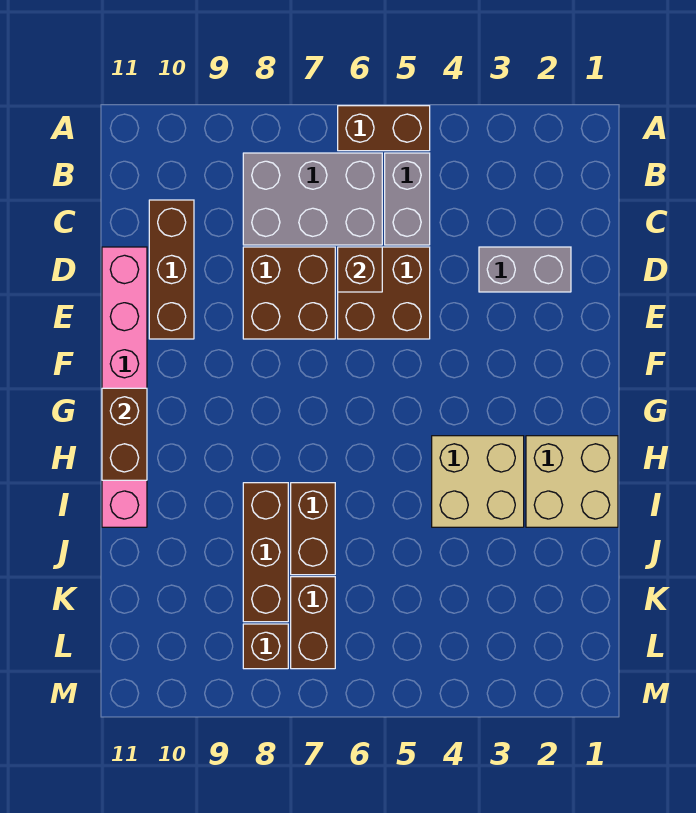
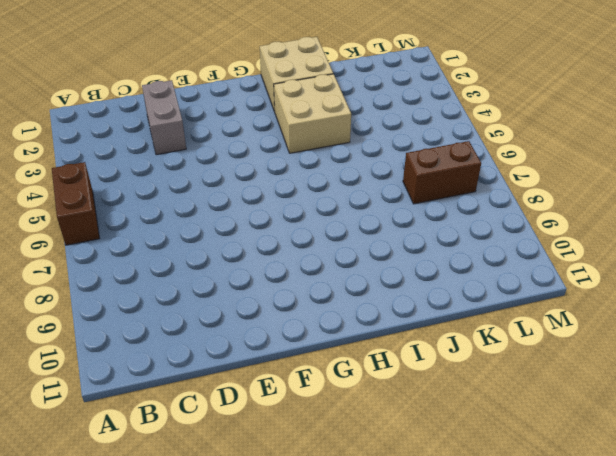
none -> grey 1x2 brick [385,153,430,245]
none -> grey 2x3 brick [243,153,382,245]
none -> brown 1x3 brick [149,200,194,339]

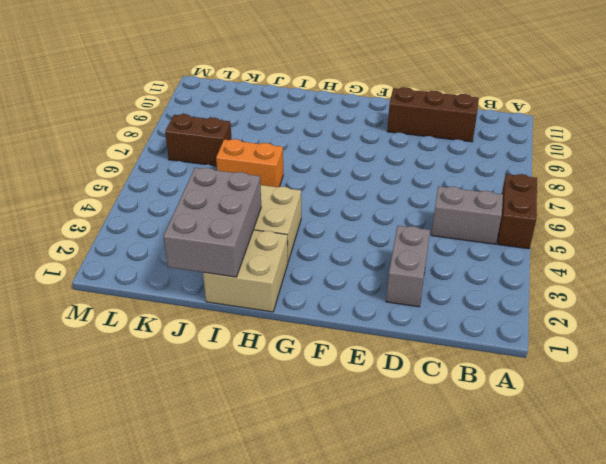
grey 2x3 brick [164,168,261,277] -> grey 2x3 brick moved to [243,153,382,245]
orange 1x2 brick [216,139,283,187] -> none
none -> brown 2x2 brick [338,247,430,339]
none -> brown 2x2 brick [243,247,335,339]
none -> pink 1x6 brick [102,247,147,527]

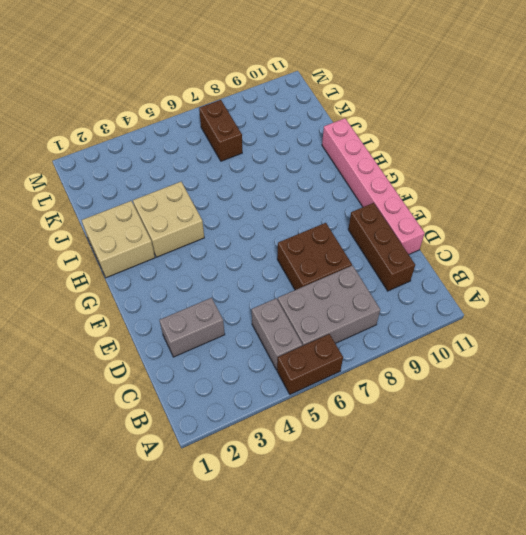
none -> brown 2x2 brick [338,247,430,339]
none -> brown 1x2 brick [291,483,335,575]
none -> brown 1x3 brick [243,483,288,622]

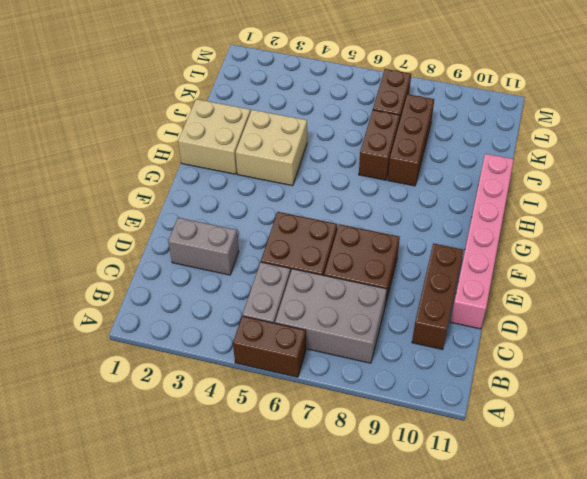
none -> brown 1x1 brick [243,624,288,669]
none -> brown 1x1 brick [338,247,382,292]
none -> brown 1x2 brick [102,388,147,480]

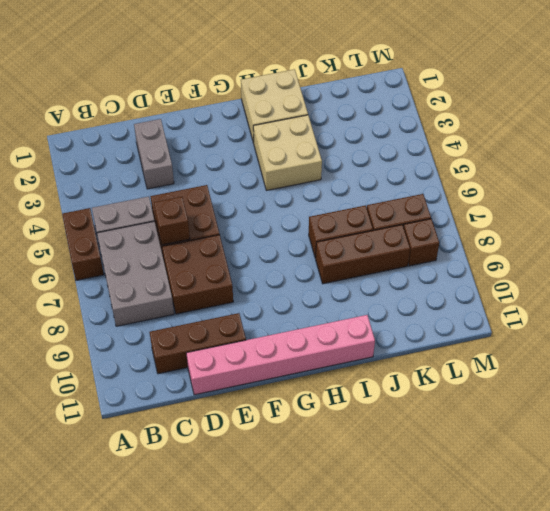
none -> brown 1x2 brick [102,388,147,480]

